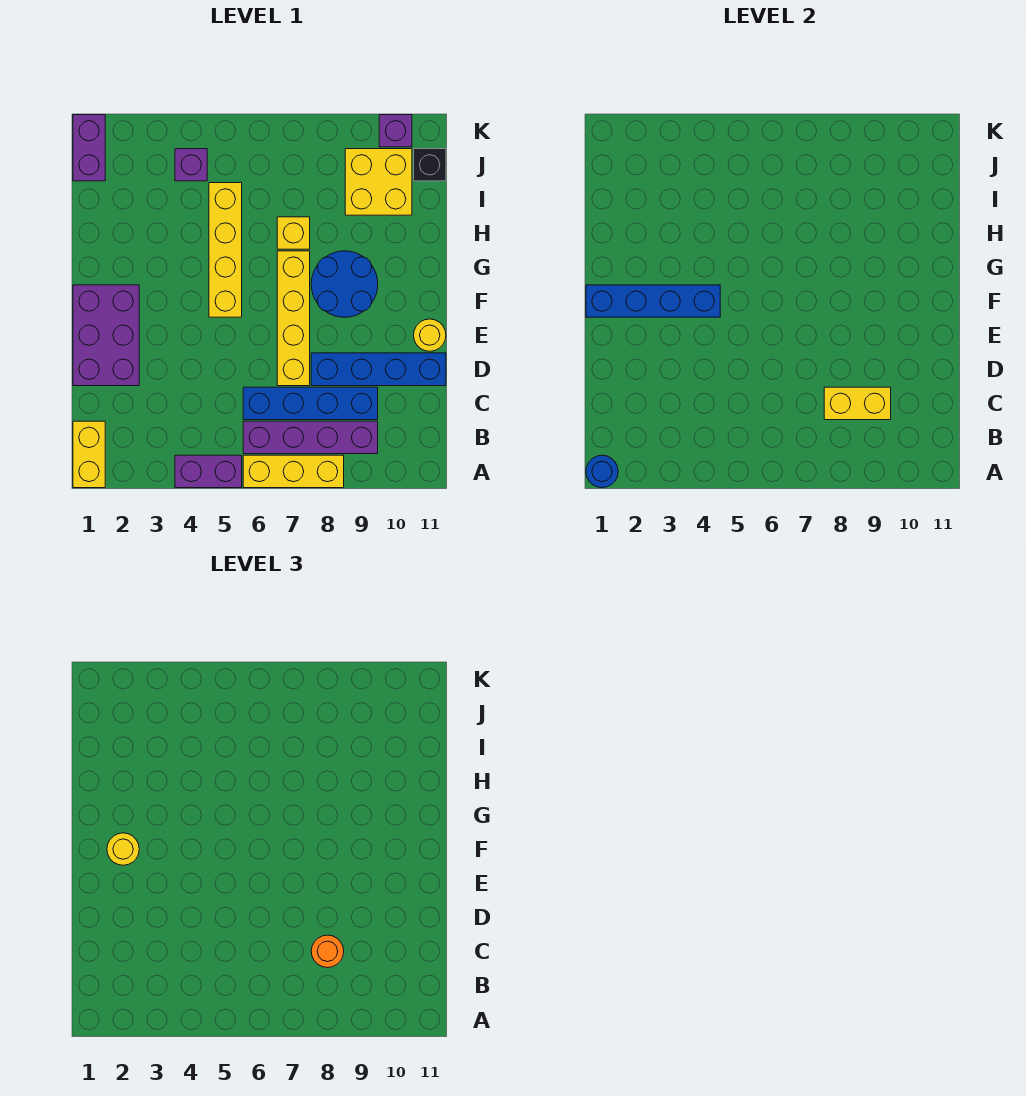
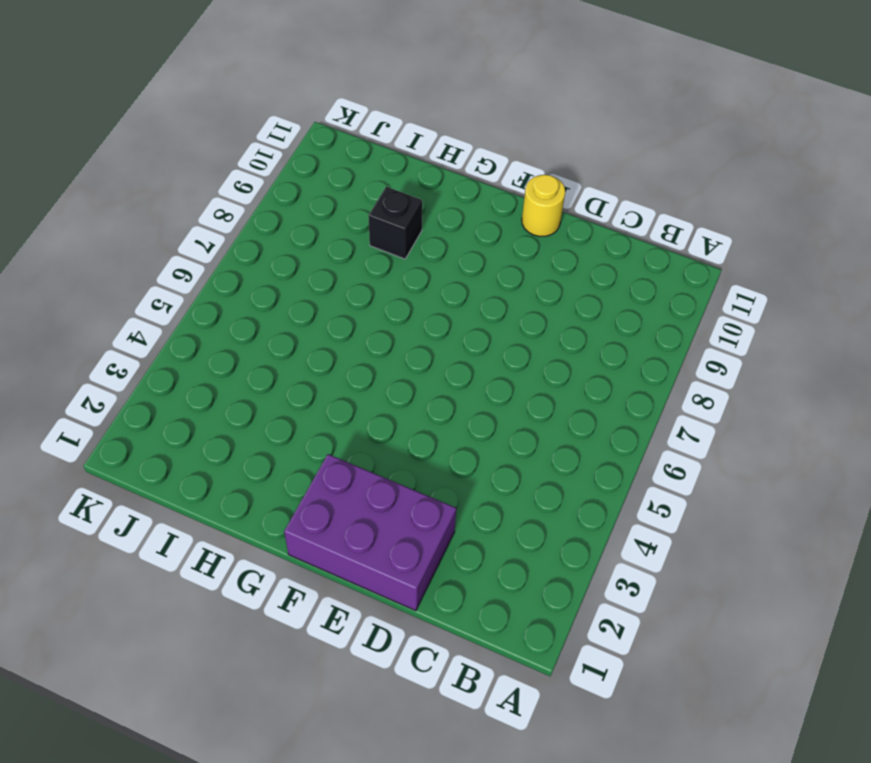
black 1x1 brick [369,187,422,259] -> black 1x1 brick moved to [414,149,446,181]
none -> yellow 1x2 brick [73,421,105,488]
none -> purple 1x2 brick [175,455,242,488]
none -> yellow 1x3 brick [243,455,344,488]

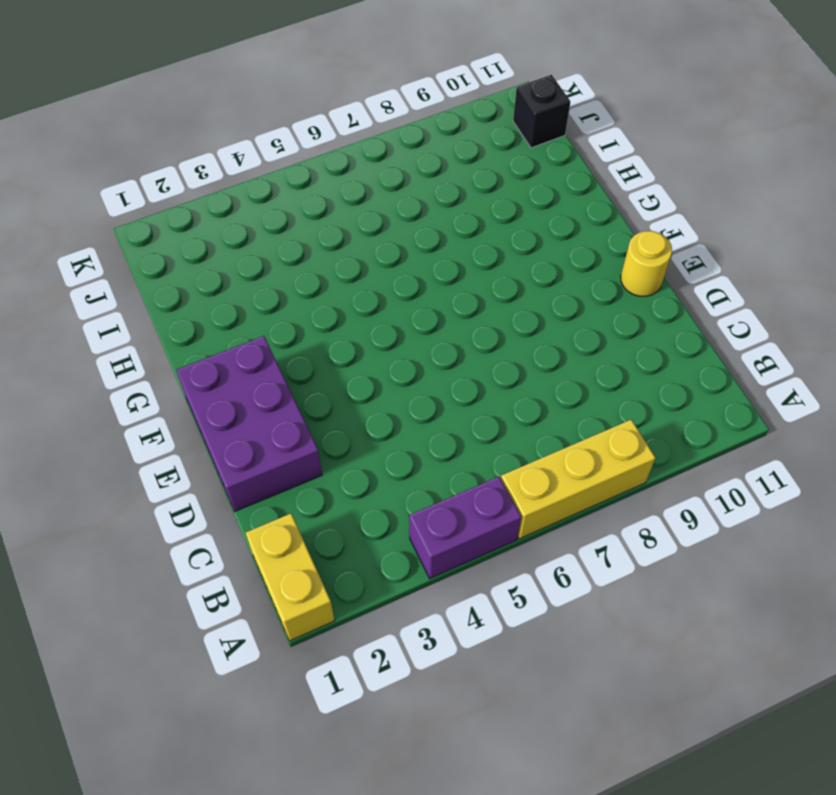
none -> purple 1x4 brick [243,421,378,454]
none -> blue 1x4 brick [243,387,378,420]
none -> yellow 1x4 brick [277,251,310,386]

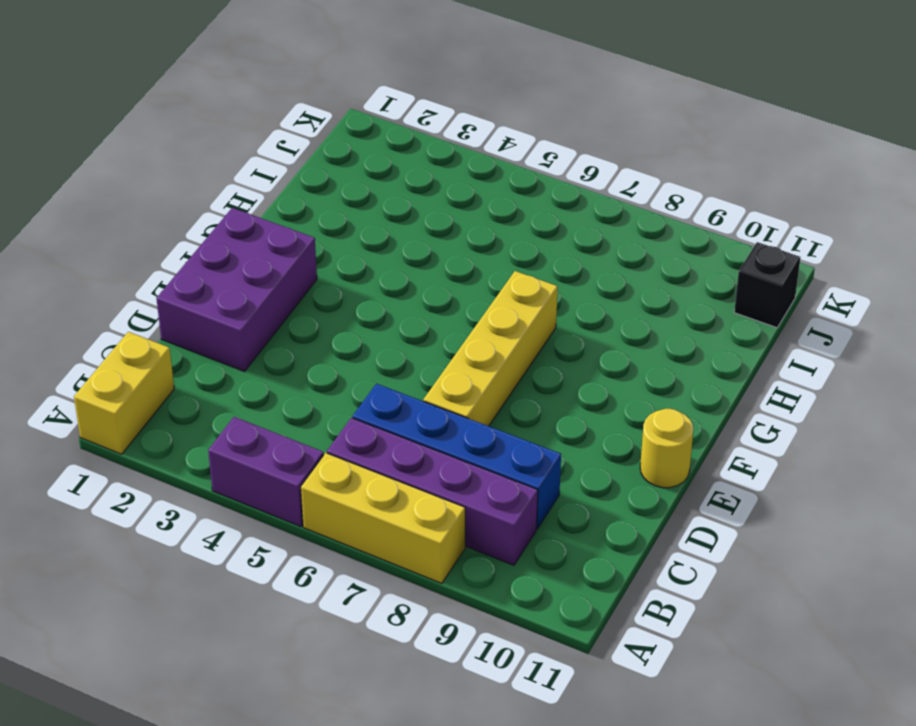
none -> blue 1x4 brick [311,353,446,386]
none -> yellow 1x4 brick [209,183,242,317]
none -> blue 2x2 round brick [311,251,378,317]

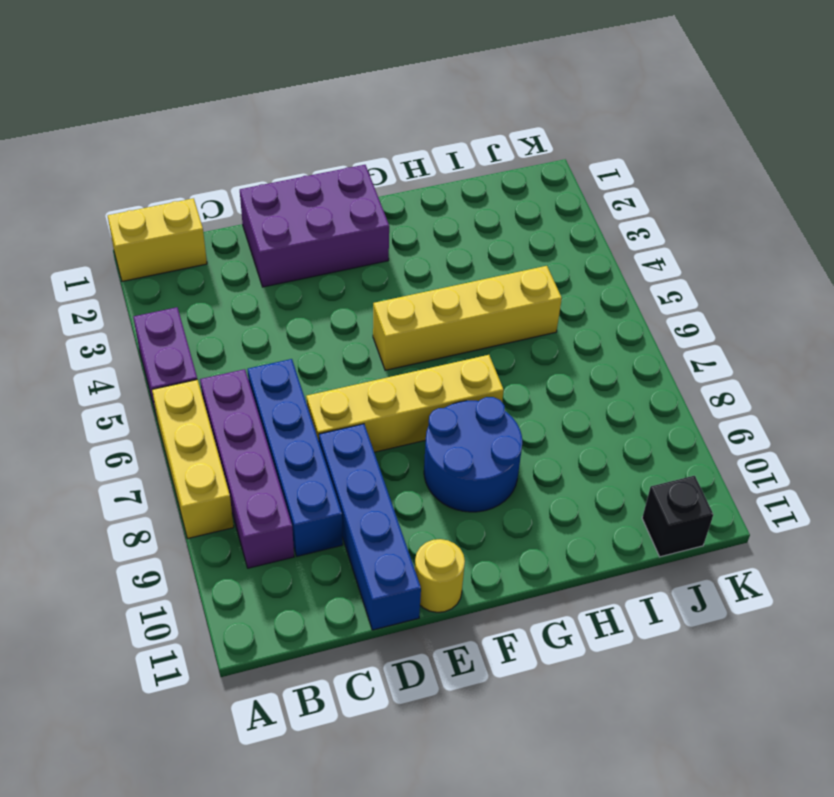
none -> yellow 1x1 brick [277,217,310,249]
none -> yellow 2x2 brick [345,149,412,215]
none -> purple 1x2 brick [73,115,105,181]

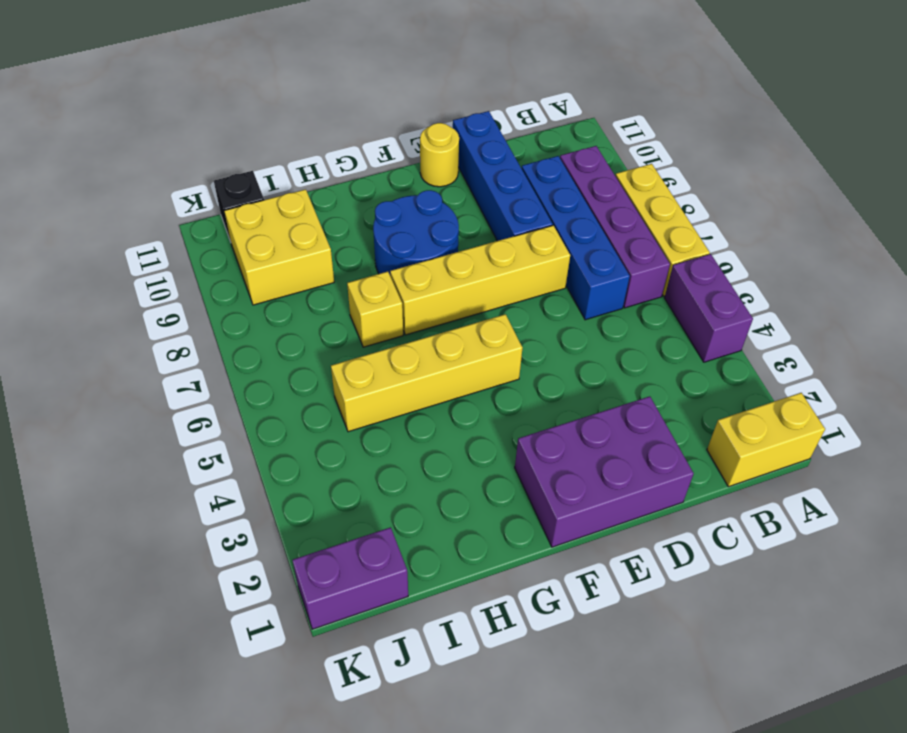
none -> purple 1x1 brick [175,149,207,181]
none -> purple 1x1 brick [379,115,412,147]
none -> blue 1x1 round brick [586,455,618,488]

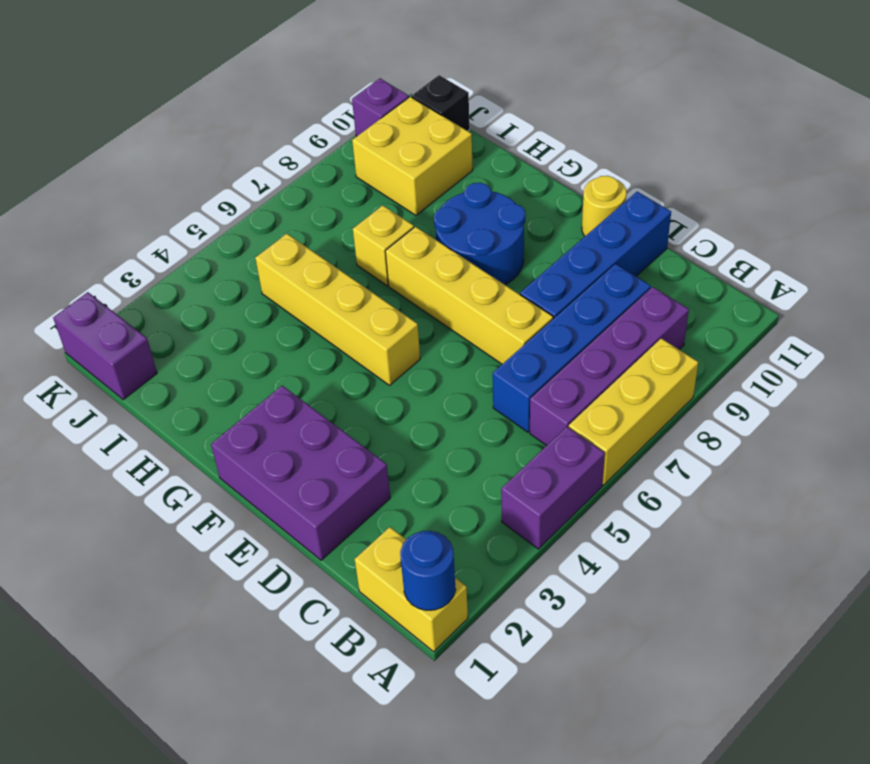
none -> purple 1x1 brick [175,149,207,181]
none -> yellow 1x2 brick [824,387,891,420]
none -> blue 1x4 brick [586,285,720,317]

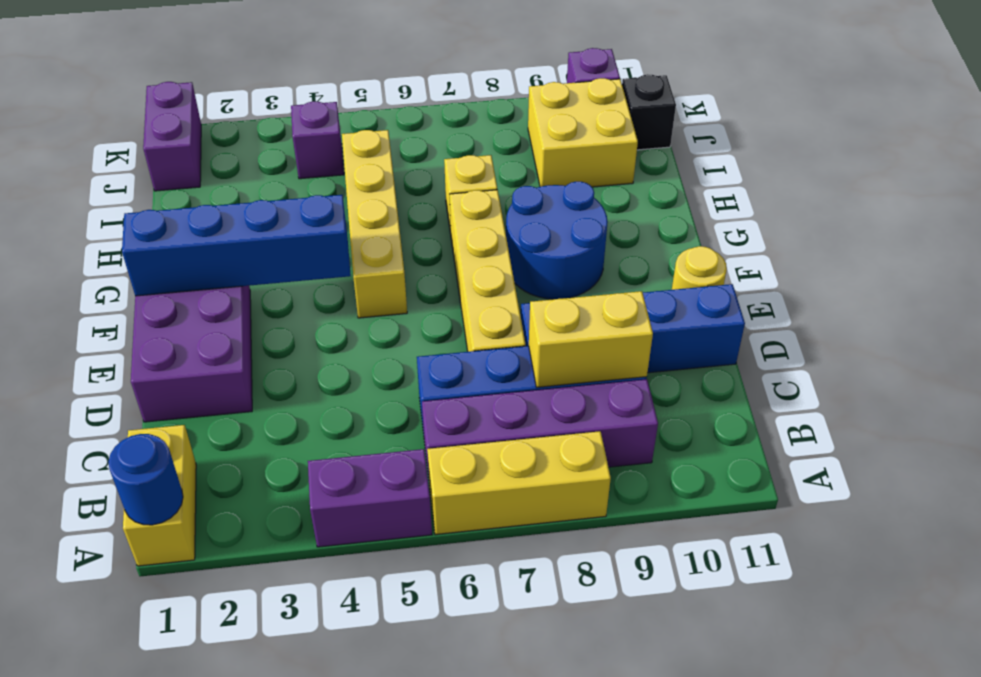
none -> orange 1x1 round brick [311,935,344,968]
none -> yellow 1x1 round brick [107,833,139,865]

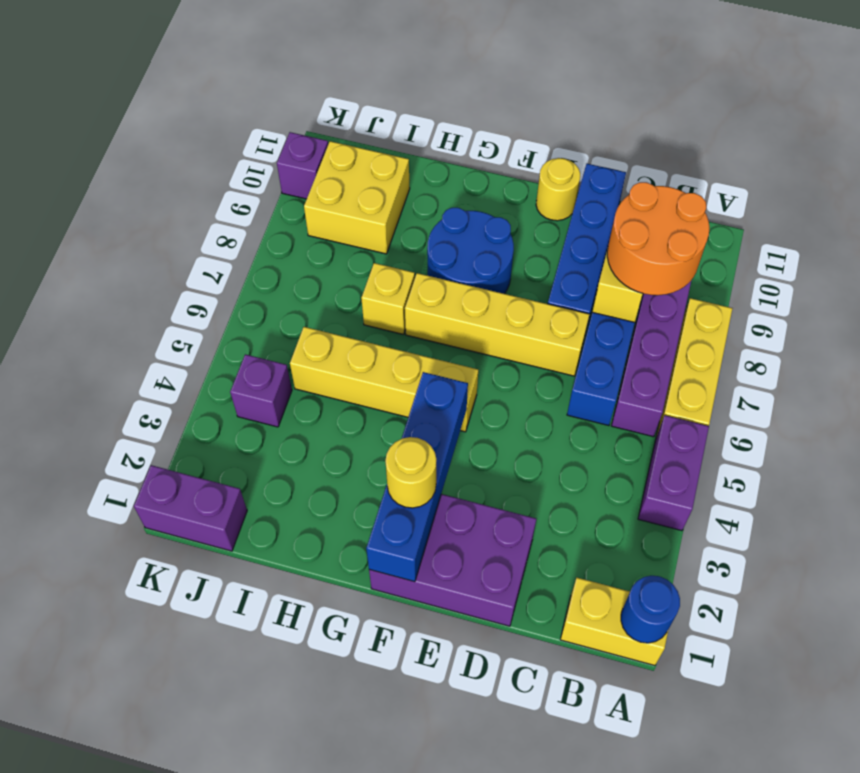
orange 2x2 round brick [607,182,709,295] -> orange 1x1 round brick [311,935,344,968]
none -> black 1x1 brick [414,149,446,181]

